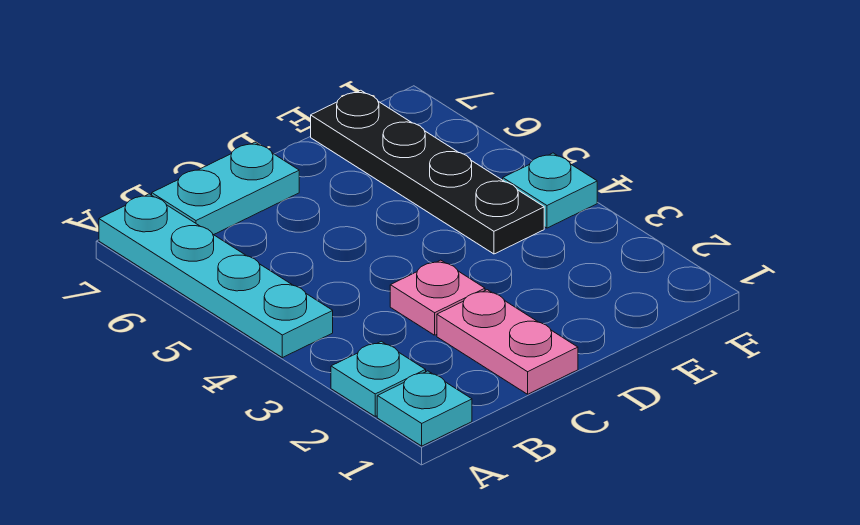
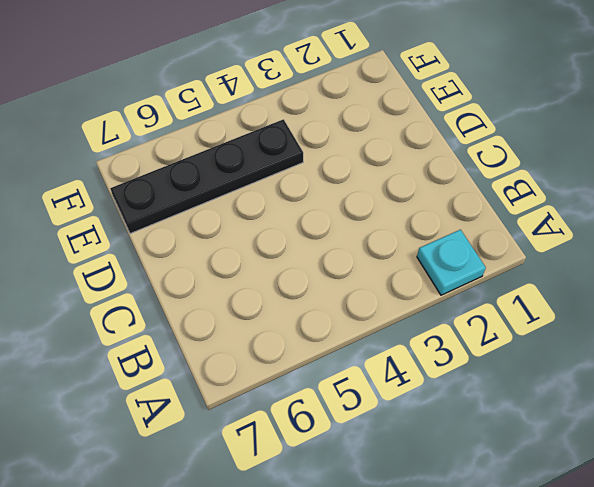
none -> cyan 1x1 plate [377,371,472,446]
none -> cyan 1x4 plate [99,194,333,358]

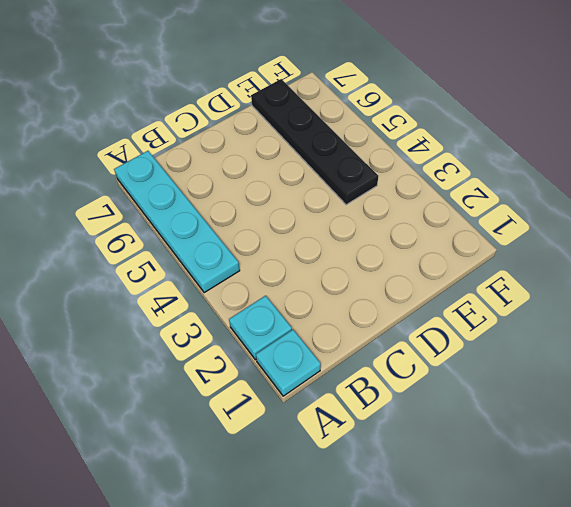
none -> cyan 1x2 plate [152,142,299,235]
none -> pink 1x2 plate [437,290,578,394]

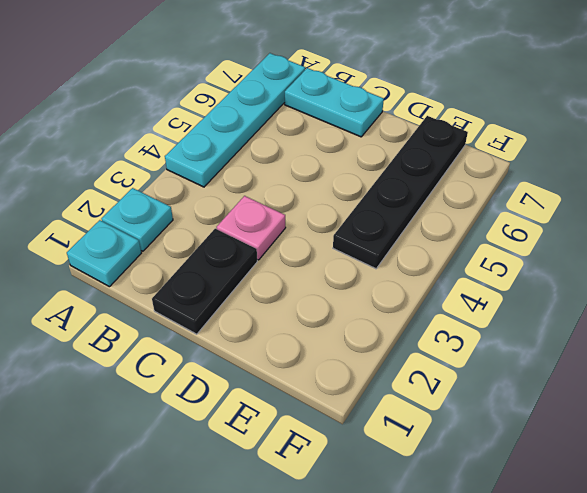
black 1x2 plate [152,229,257,334] -> pink 1x2 plate [437,290,578,394]
none -> cyan 1x1 plate [503,153,597,228]

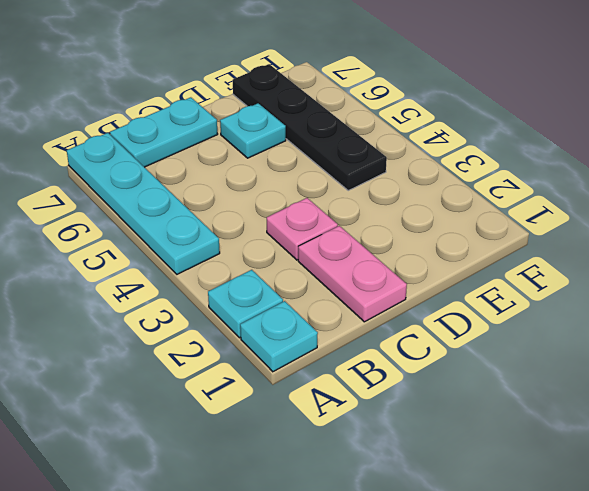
cyan 1x1 plate [220,103,286,158] -> cyan 1x1 plate moved to [503,153,597,228]

